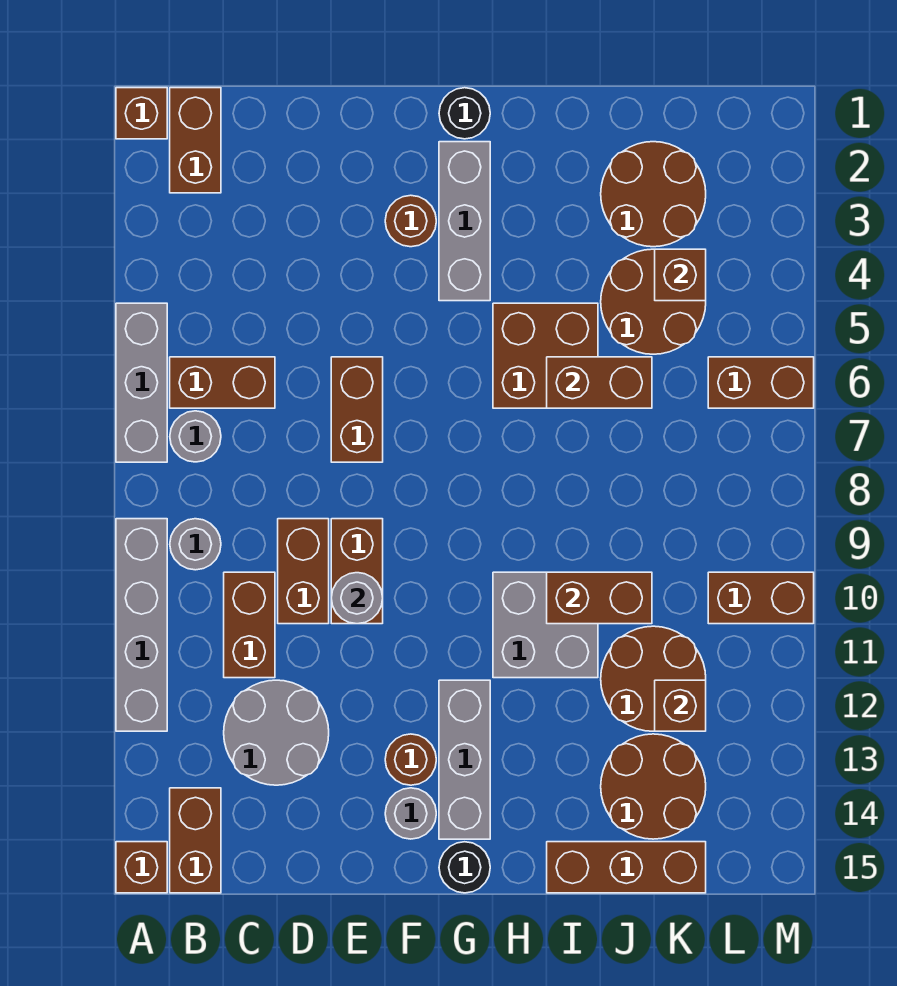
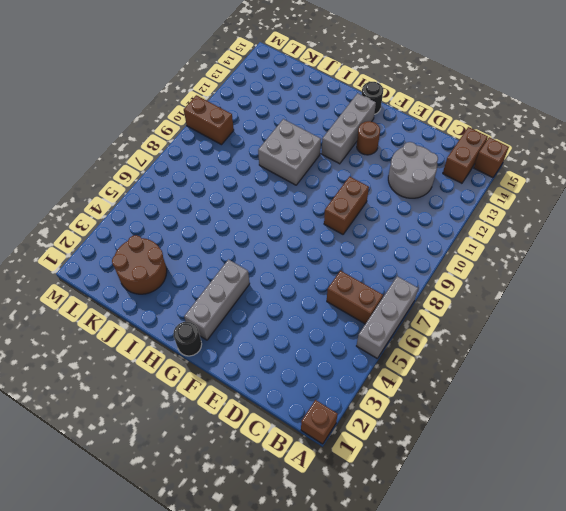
none -> grey 1x4 brick [116,519,167,731]
none -> brown 1x2 brick [170,88,221,193]
none -> grey 1x1 round brick [170,411,221,462]
none -> grey 1x1 round brick [170,519,221,570]

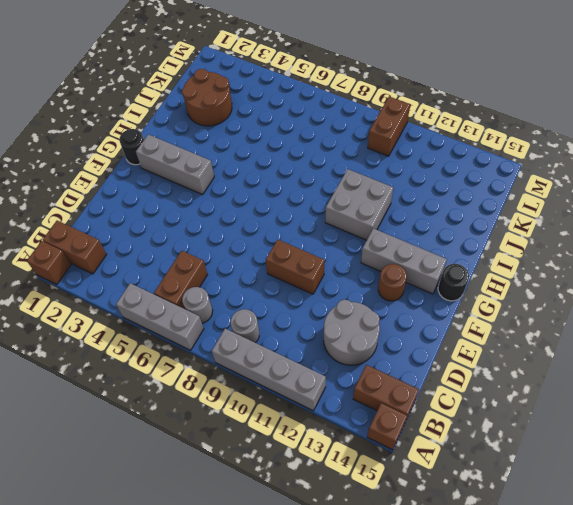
none -> brown 1x2 brick [224,572,275,678]
none -> brown 1x2 brick [278,519,329,624]
none -> brown 1x2 brick [331,357,383,462]
none -> brown 1x1 round brick [385,195,436,247]

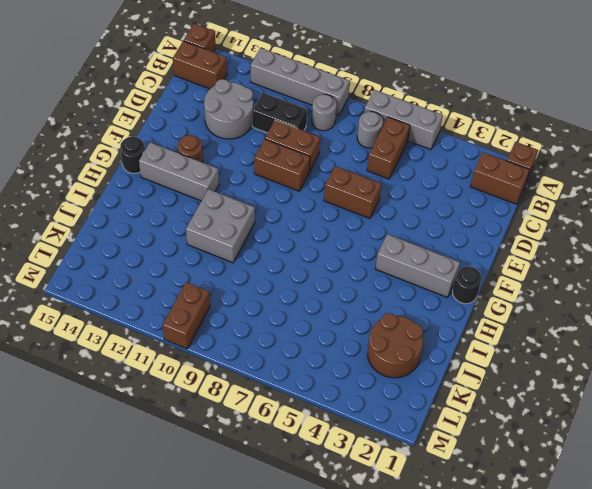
black 1x2 brick [252,93,307,133] -> brown 1x2 brick [224,572,275,678]
none -> brown 1x1 round brick [385,195,436,247]
none -> grey 1x1 round brick [385,788,436,839]
none -> brown 2x2 brick [493,303,598,408]
none -> brown 1x3 brick [547,842,706,893]

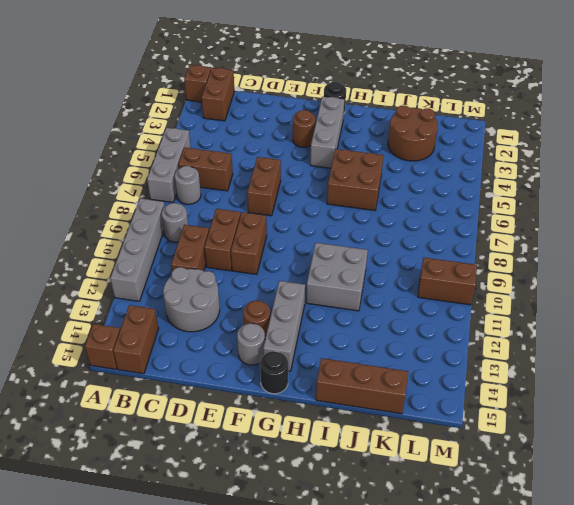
none -> brown 2x2 round brick [601,249,706,354]
none -> brown 2x2 round brick [601,626,706,731]
none -> brown 2x2 round brick [601,734,706,839]
none -> brown 1x2 brick [708,357,814,408]

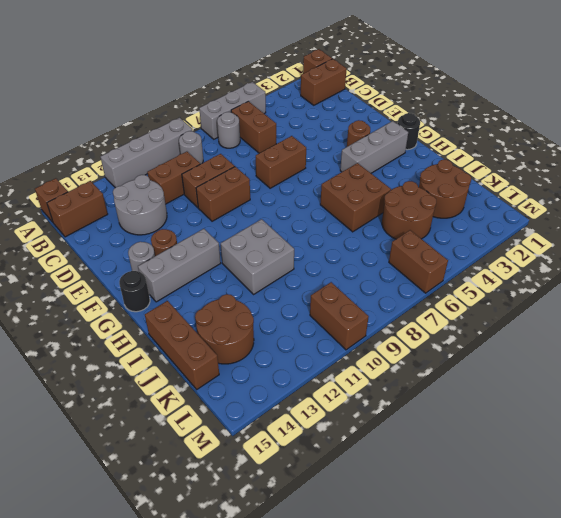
none -> brown 2x2 round brick [601,626,706,731]
none -> grey 1x1 round brick [331,573,383,624]
none -> brown 1x2 brick [547,357,652,408]
none -> brown 1x2 brick [547,572,652,624]

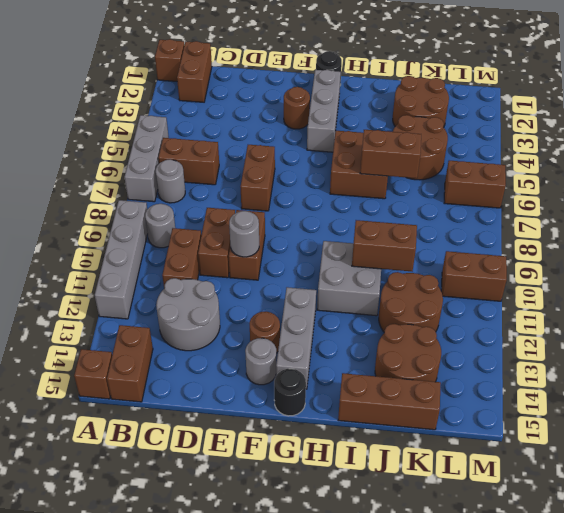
none -> brown 1x1 brick [655,249,706,301]
none -> brown 1x1 brick [655,680,706,731]

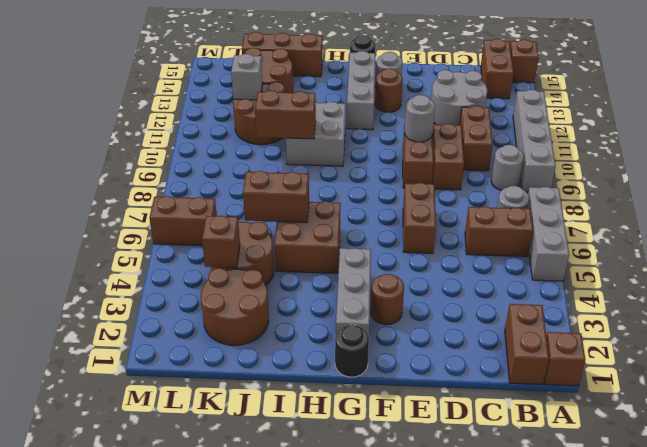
grey 1x1 brick [231,54,263,100] -> brown 1x1 brick [655,680,706,731]
none -> brown 1x2 brick [708,572,814,624]

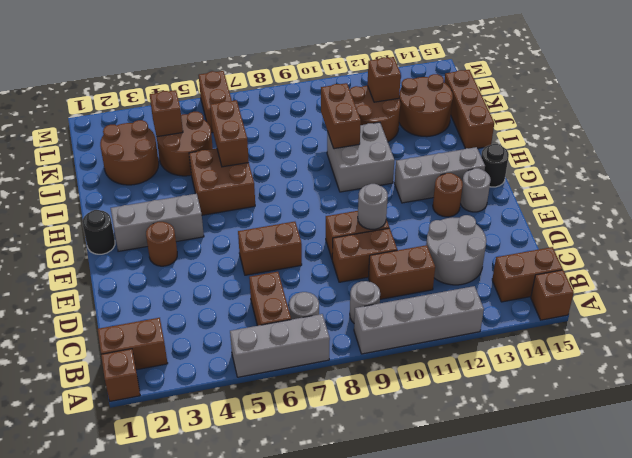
none -> brown 1x2 brick [708,572,814,624]

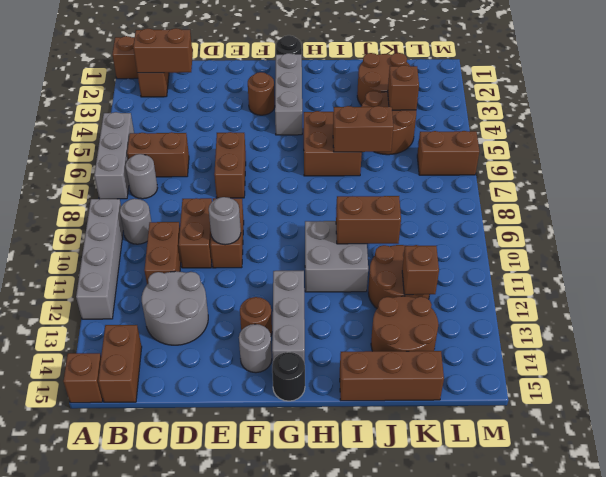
brown 1x2 brick [133,28,193,73] -> brown 1x2 brick moved to [708,572,814,624]

